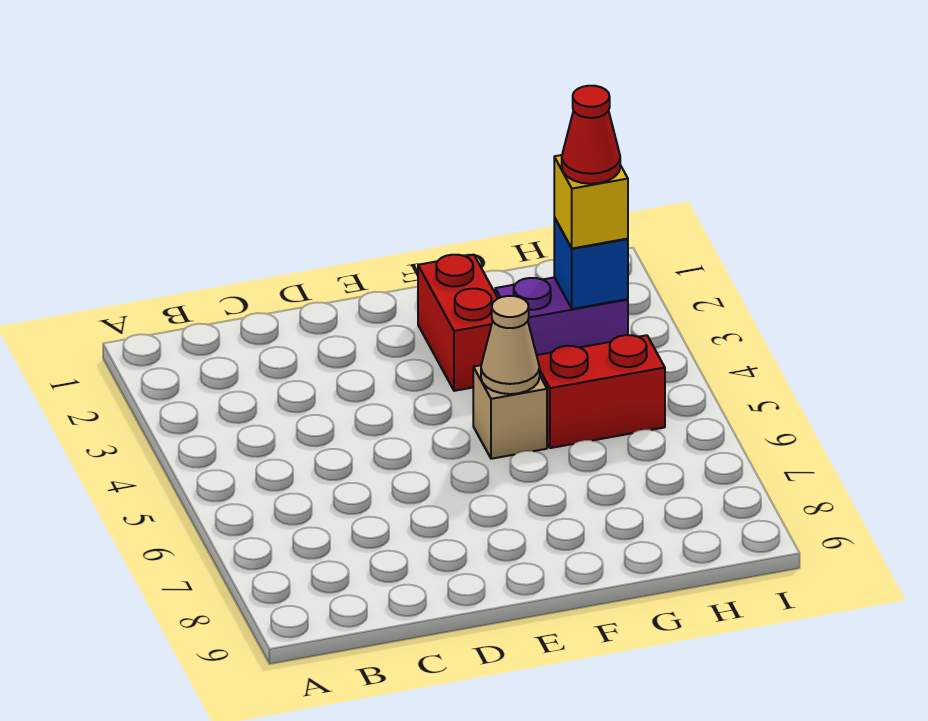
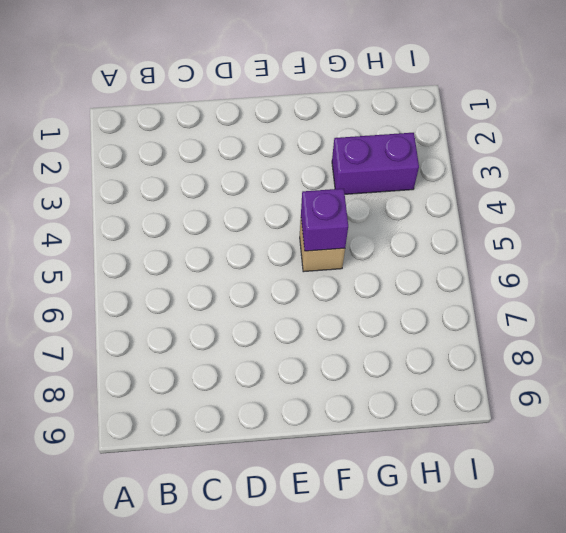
purple 1x1 brick [301,189,348,251] -> tan 1x1 cone [481,296,540,394]
none -> red 1x2 brick [418,255,498,391]
none -> red 1x2 brick [537,335,665,448]

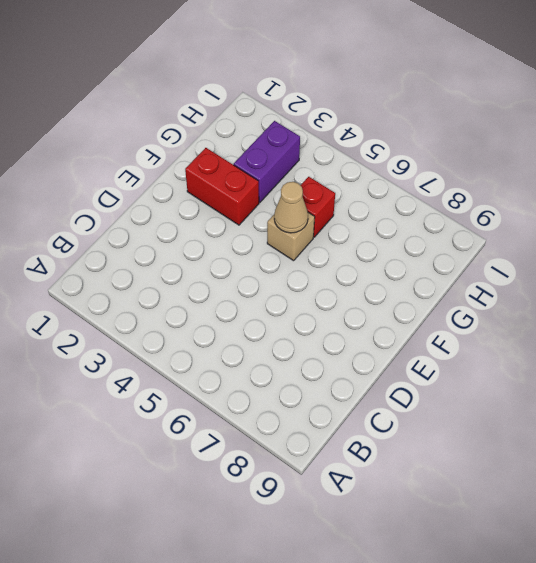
red 1x1 brick [300,177,335,237] -> red 1x2 brick [537,335,665,448]
none -> blue 1x1 brick [554,217,628,309]
none -> yellow 1x1 brick [554,155,628,248]

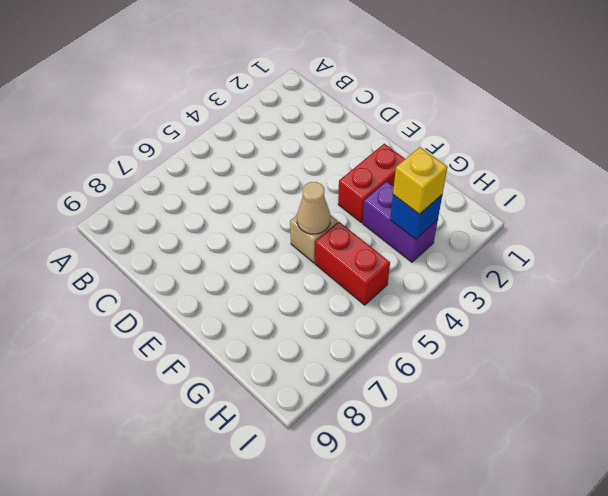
none -> red 1x1 cone [562,86,620,184]

